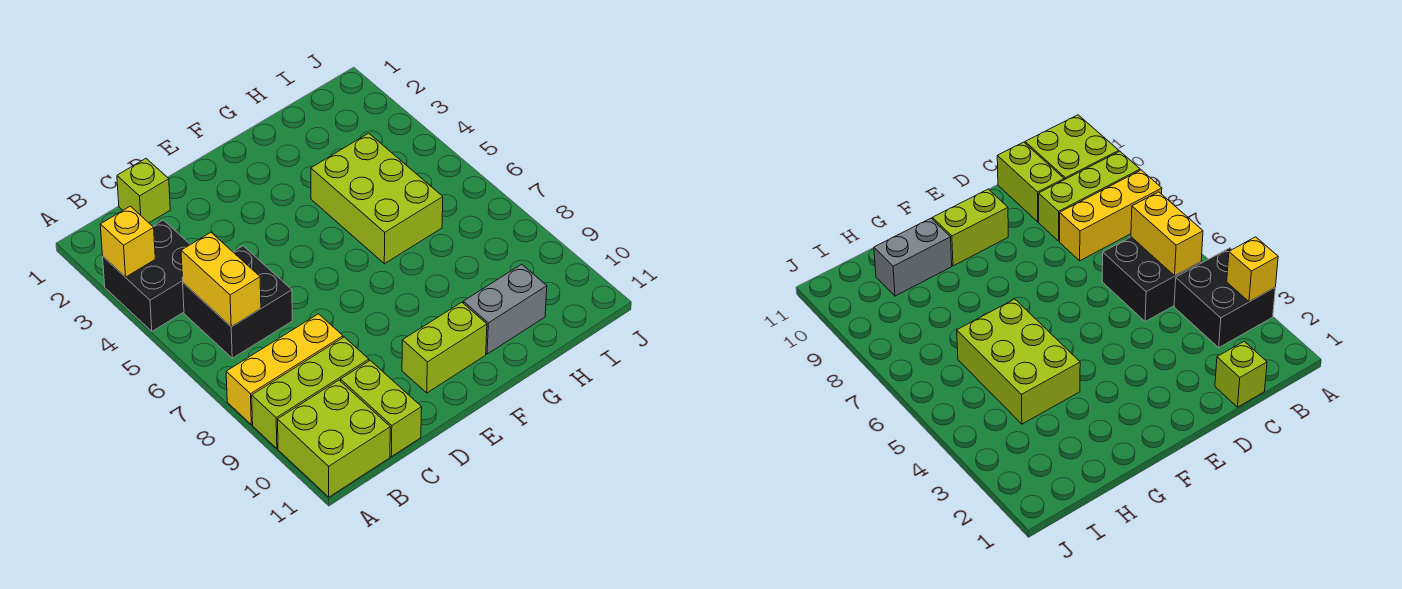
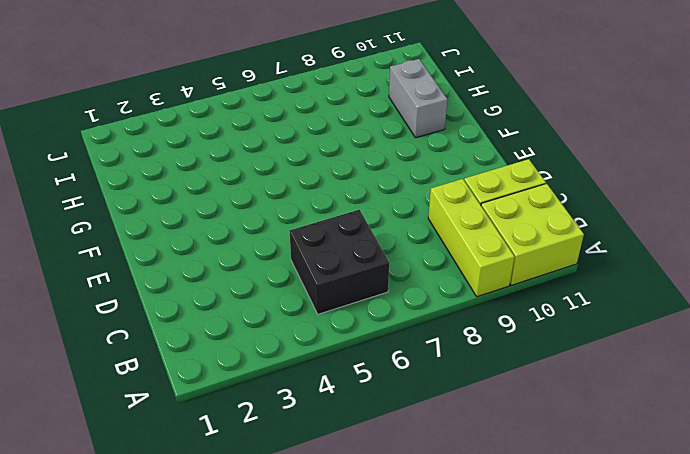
none -> black 2x2 brick [103,220,190,331]
none -> yellow 1x3 brick [226,314,343,425]
none -> lime 1x1 brick [117,159,170,223]

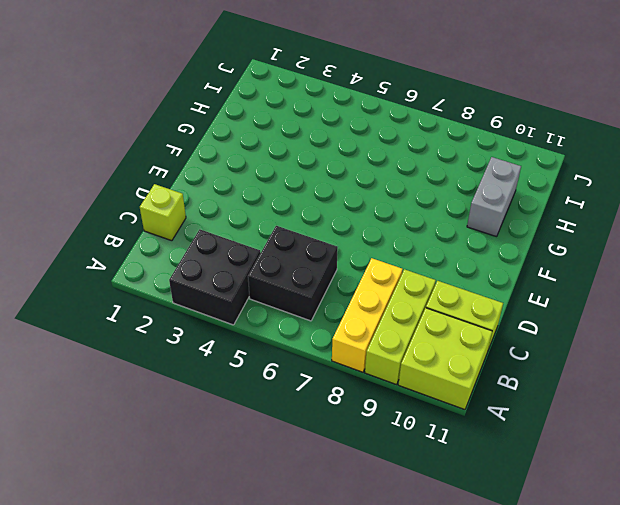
none -> lime 1x2 brick [402,302,487,393]
none -> lime 2x3 brick [311,133,443,264]
none -> yellow 1x1 brick [100,206,155,277]

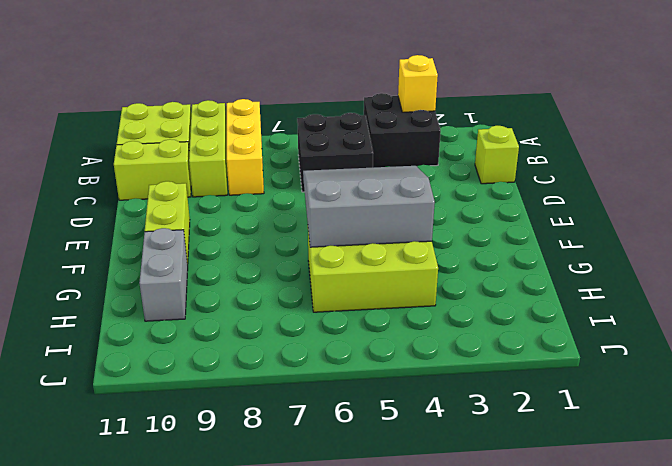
grey 3x3 slope [303,166,435,247] -> none
none -> yellow 1x2 brick [181,233,261,327]

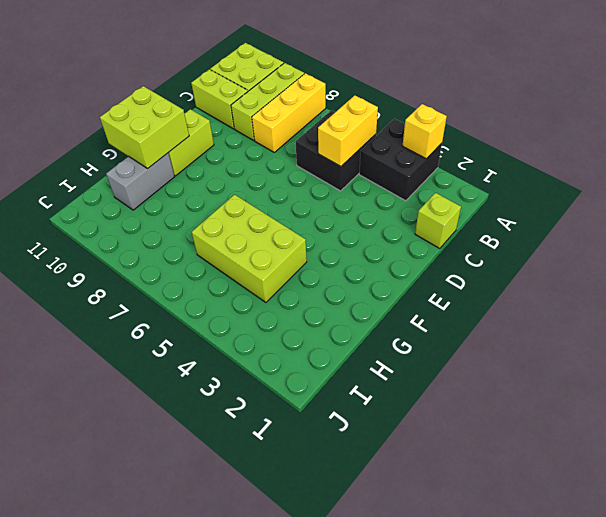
yellow 1x2 brick [318,95,378,167] -> yellow 1x2 brick turned to [181,233,261,327]
lime 2x2 brick [100,86,189,168] -> none

